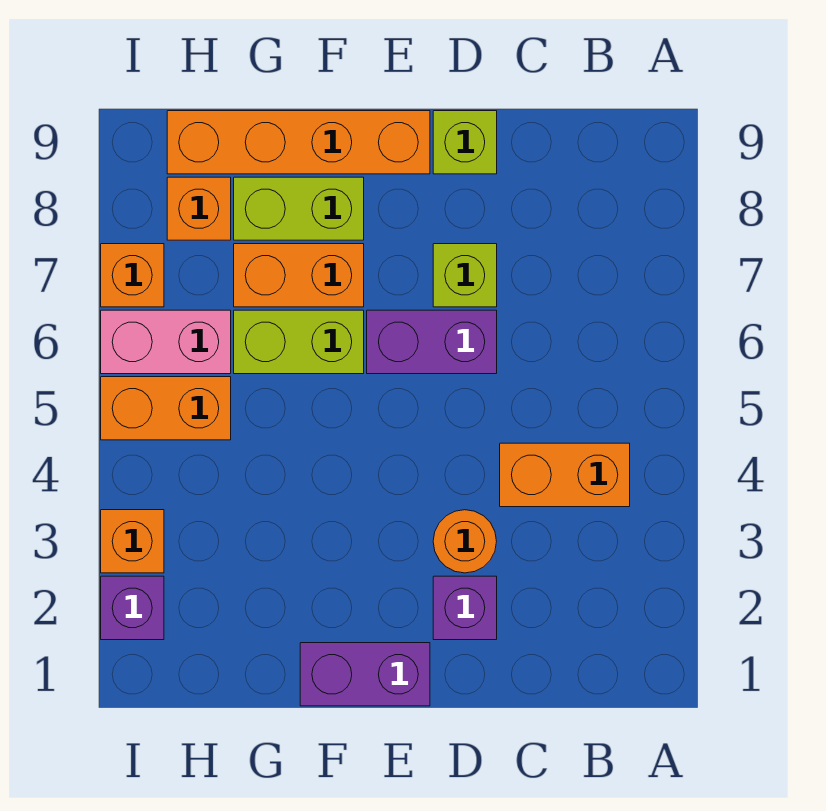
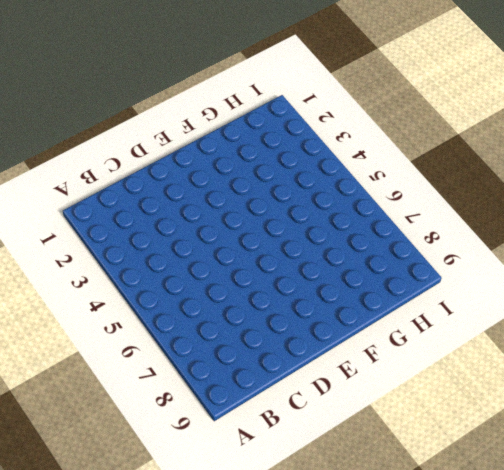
none -> orange 1x2 brick [500,443,630,507]
none -> purple 1x1 brick [433,576,497,640]
none -> orange 1x1 round brick [433,510,497,573]

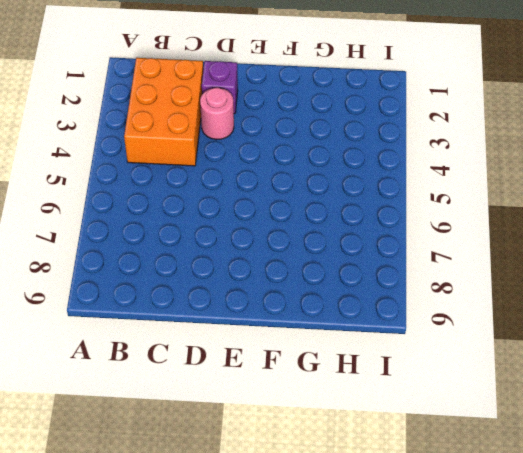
orange 2x3 brick [124,58,203,166] -> orange 1x2 brick [500,443,630,507]
pink 1x1 round brick [200,88,234,140] -> orange 1x1 round brick [433,510,497,573]
none -> purple 1x2 brick [367,310,497,374]
none -> lime 1x1 brick [433,244,497,307]
none -> lime 1x1 brick [433,111,497,174]

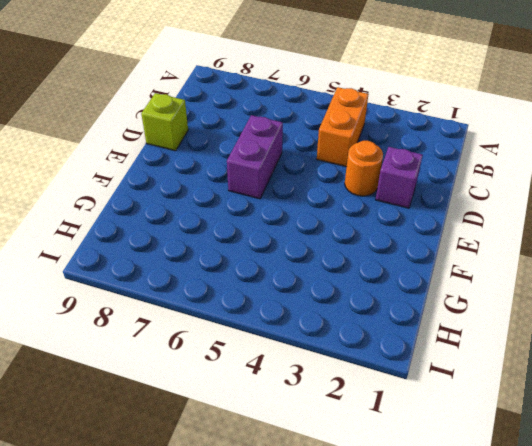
none -> lime 1x1 brick [433,244,497,307]
none -> purple 1x2 brick [300,643,430,706]
none -> orange 1x4 brick [167,111,430,174]

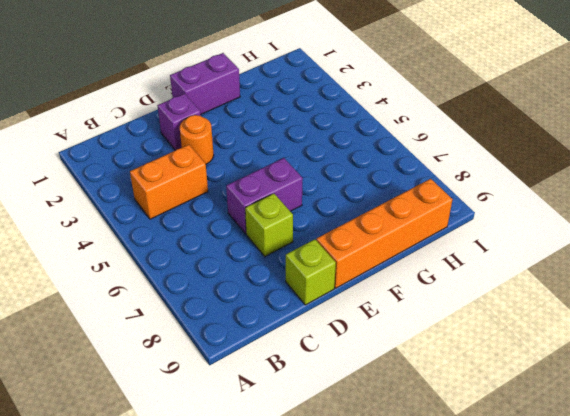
none -> lime 1x2 brick [234,310,364,374]
none -> orange 1x2 brick [234,244,364,307]
none -> lime 1x2 brick [234,177,364,240]

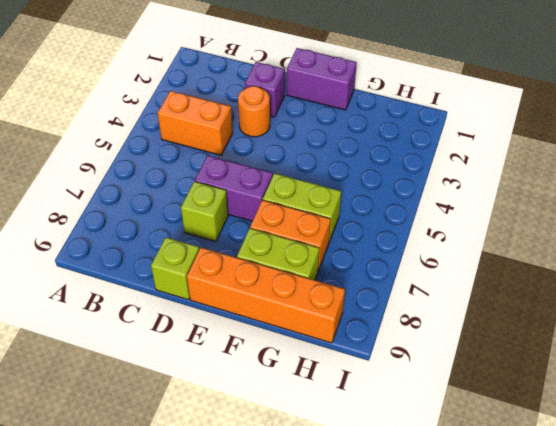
none -> orange 1x2 brick [101,377,231,440]
none -> pink 1x2 brick [101,310,231,374]
none -> orange 1x1 brick [167,177,231,240]

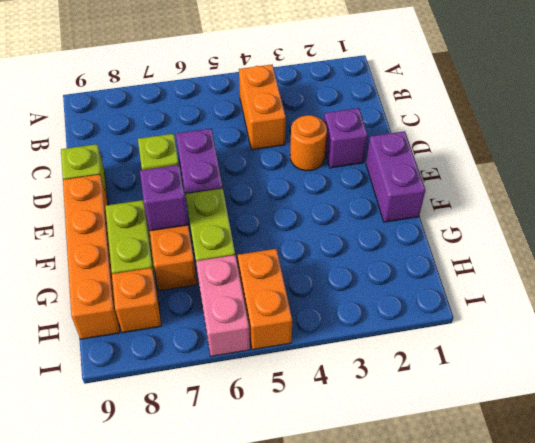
purple 1x1 brick [140,165,188,231] -> purple 1x1 brick moved to [101,576,164,640]
none -> orange 1x1 brick [101,510,164,573]
none -> orange 1x1 brick [101,244,164,307]

